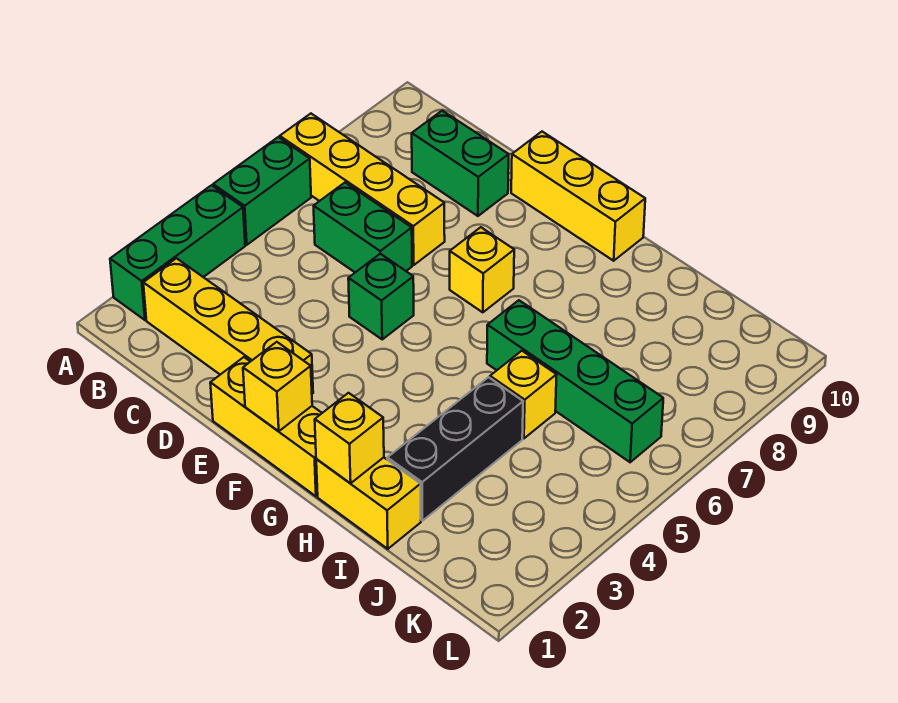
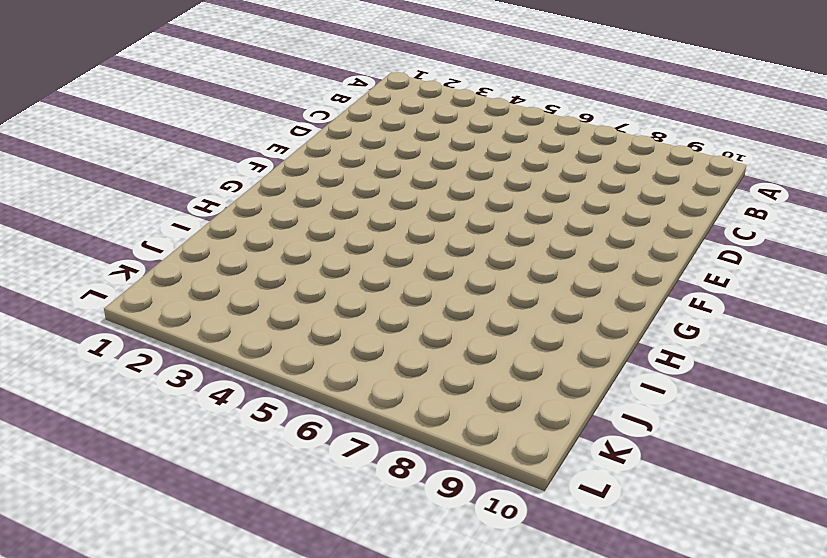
none -> green 1x3 brick [110,185,245,320]
none -> green 1x2 brick [213,137,311,245]
none -> yellow 1x4 brick [280,114,445,265]

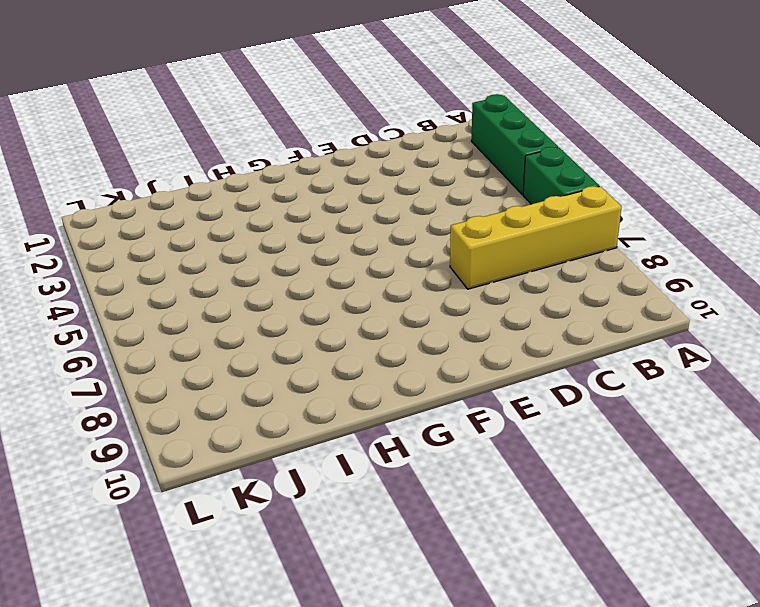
none -> yellow 1x4 brick [143,258,313,394]
none -> green 1x2 brick [314,183,412,272]
none -> green 1x2 brick [412,111,509,216]

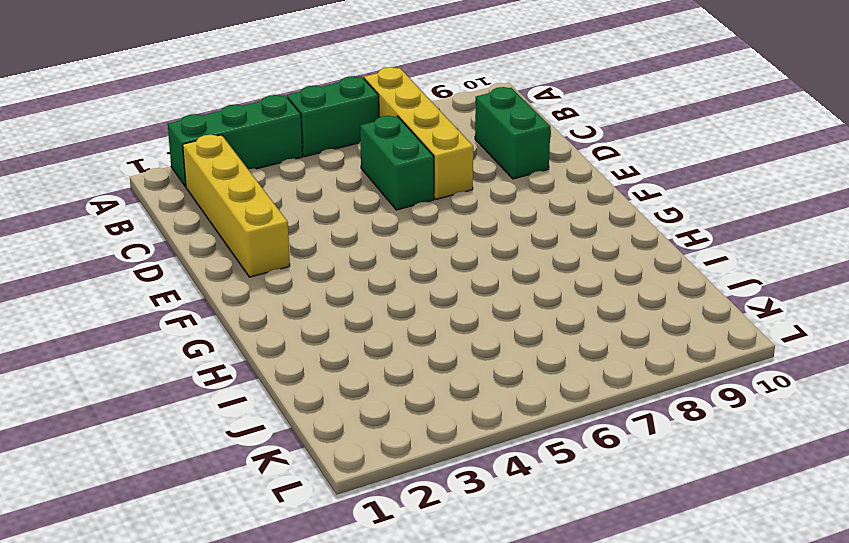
none -> yellow 1x3 brick [210,357,322,496]
none -> green 1x1 brick [348,254,414,339]
none -> yellow 1x3 brick [511,132,645,261]

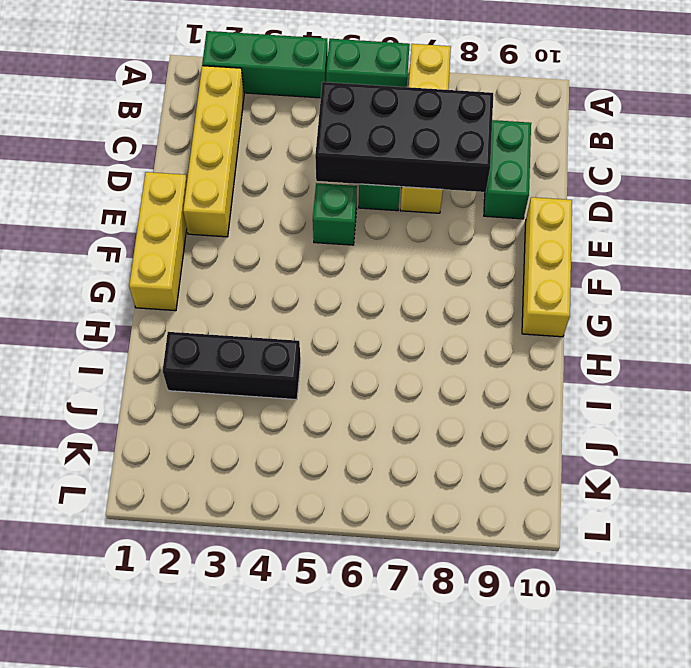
black 2x4 brick [315,82,493,192] -> none
none -> yellow 1x1 brick [450,227,514,312]
none -> yellow 1x2 brick [316,457,421,549]
none -> green 1x4 brick [487,300,663,462]

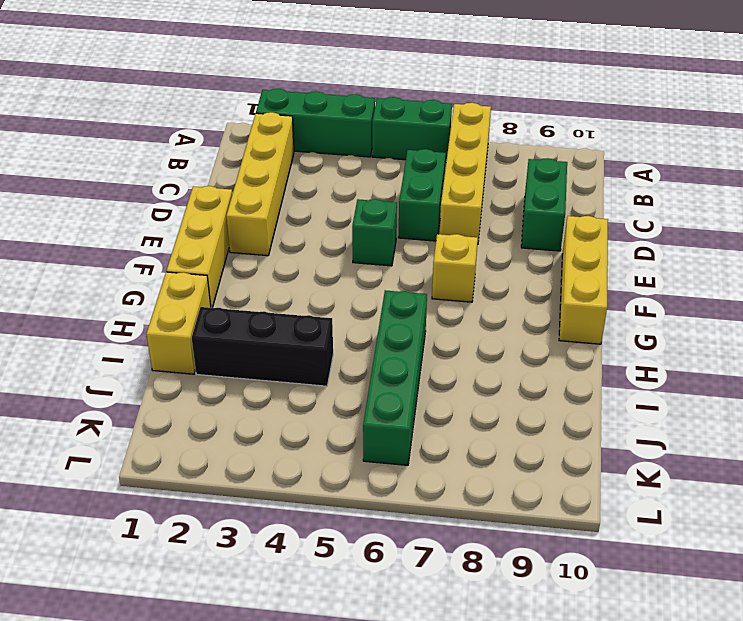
none -> yellow 1x1 brick [490,351,557,438]
none -> yellow 1x1 brick [243,342,312,431]
none -> yellow 1x1 brick [315,393,384,483]

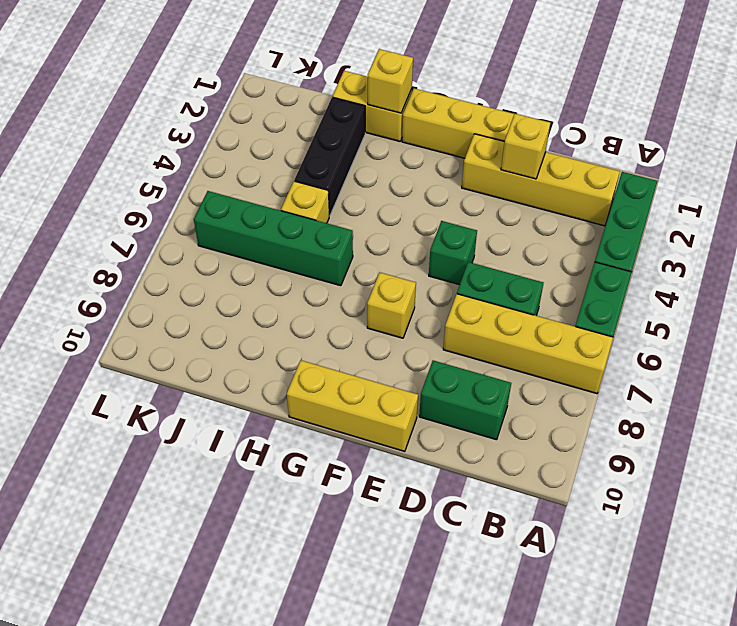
yellow 1x1 brick [501,114,550,179] -> yellow 1x1 brick moved to [243,342,312,431]

